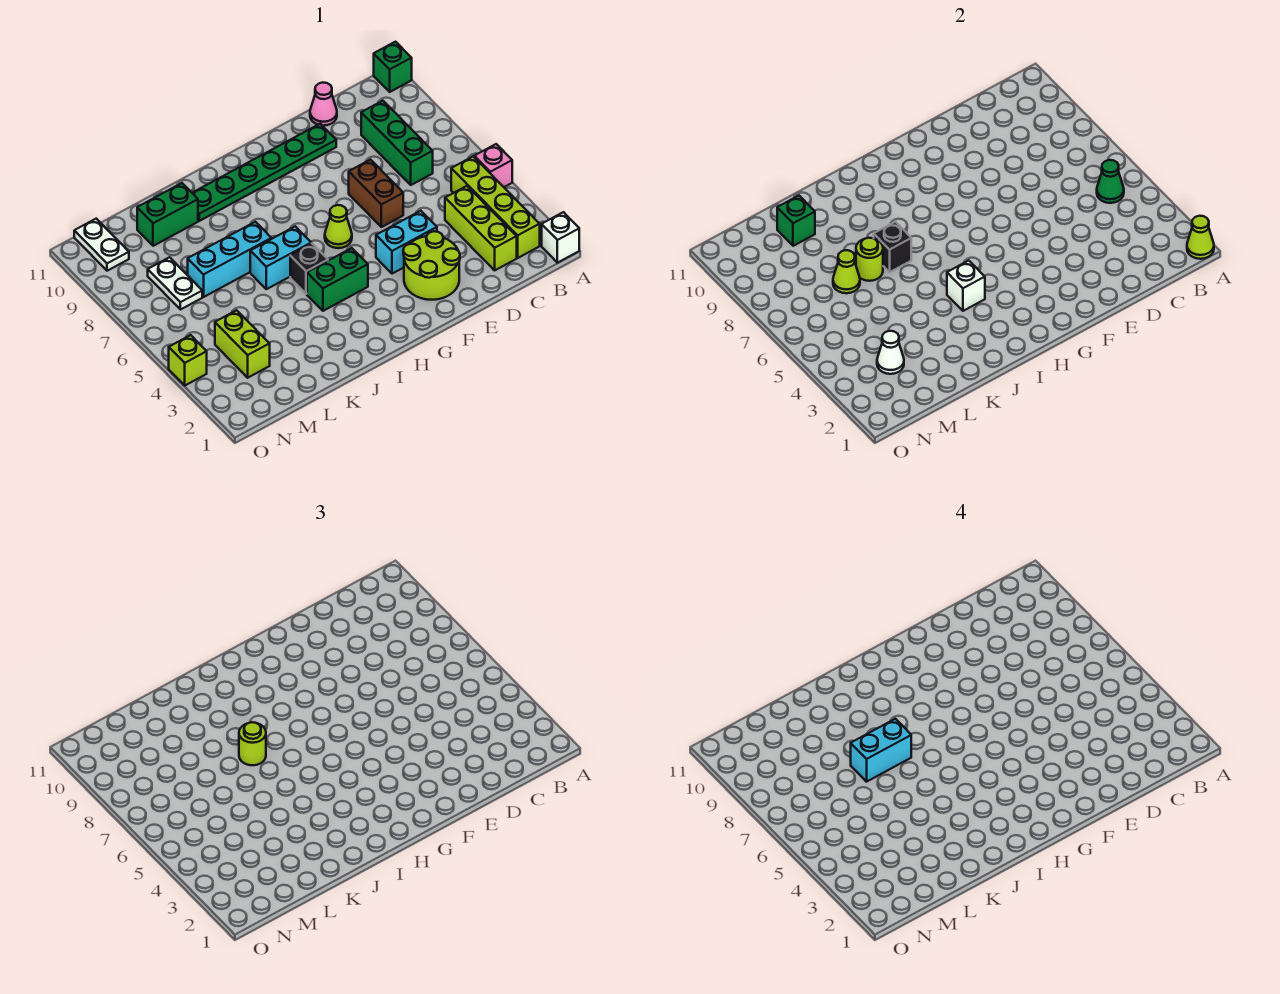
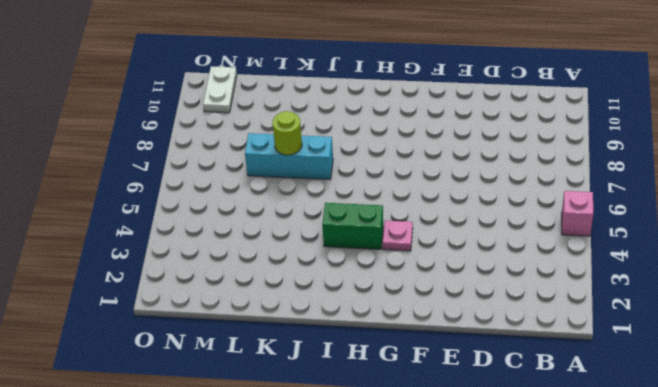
pink 1x1 plate [383,221,413,251] -> none
none -> white 1x1 brick [542,212,579,263]
none -> green 1x1 brick [374,42,412,92]
none -> lime 1x4 brick [451,157,540,258]
none -> lime 1x3 brick [445,186,517,270]

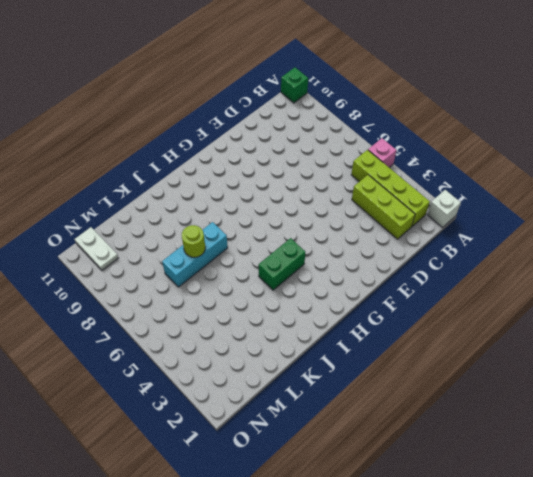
none -> green 1x3 brick [361,101,433,185]
none -> pink 1x1 cone [310,82,337,126]
none -> lime 2x2 round brick [403,231,460,300]
none -> cyan 1x2 brick [376,211,437,274]

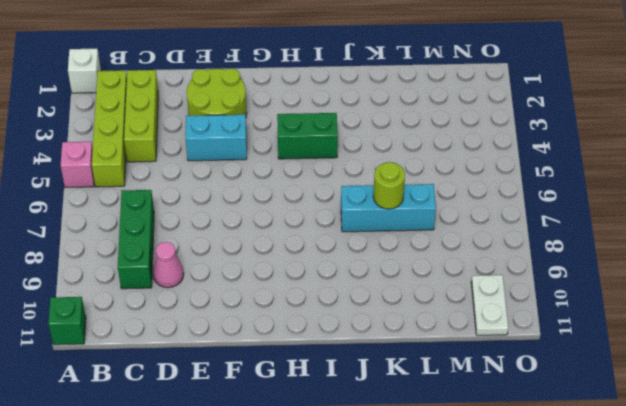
pink 1x1 cone [153,242,184,288] -> pink 1x1 cone moved to [310,82,337,126]
none -> brown 1x2 brick [349,160,403,227]
none -> green 1x6 plate [193,124,336,221]
none -> lime 1x1 cone [325,205,352,248]
none -> black 1x1 brick [290,243,328,294]

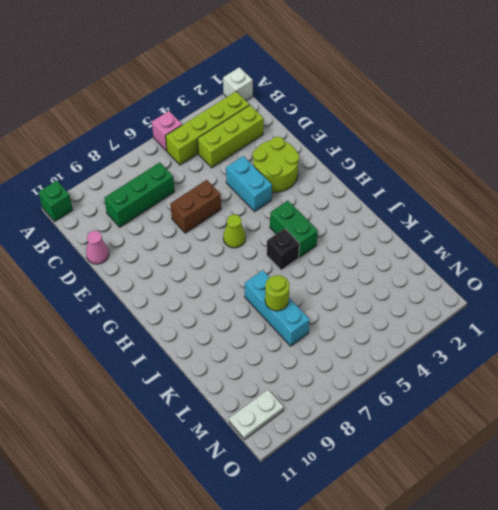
none -> green 1x6 plate [193,124,336,221]
none -> cyan 1x2 brick [250,226,311,289]
none -> green 1x2 brick [137,183,198,246]
none -> lime 1x2 brick [215,310,270,378]

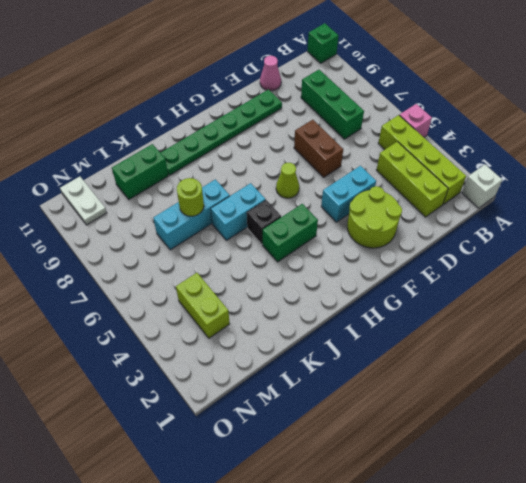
none -> white 1x2 plate [148,257,202,310]
none -> lime 1x1 brick [169,335,207,385]
none -> lime 1x1 cone [1187,216,1214,259]
none -> green 1x1 cone [1097,160,1124,203]

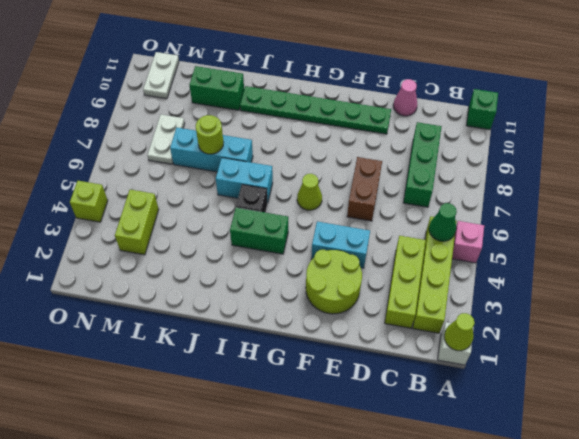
none -> white 1x1 brick [947,261,985,311]
none -> black 1x1 brick [874,222,911,272]
none -> lime 1x1 cone [833,250,860,293]
none -> green 1x1 brick [777,196,815,246]

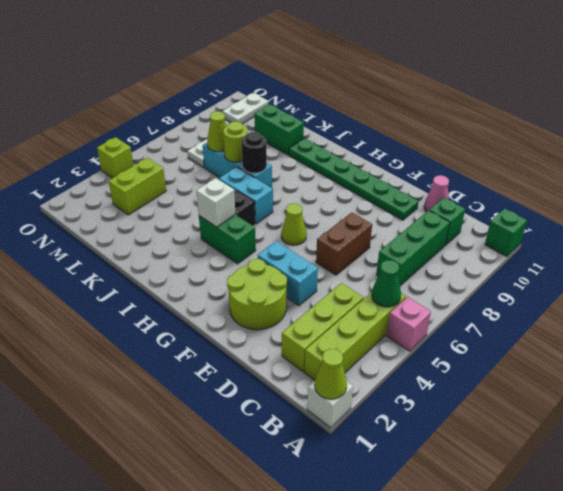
green 1x1 brick [429,198,465,245] -> green 1x1 brick moved to [777,196,815,246]
black 1x1 round brick [242,132,267,173] -> black 1x1 brick [874,222,911,272]
none -> white 1x1 cone [877,331,904,374]
none -> lime 1x1 round brick [239,722,266,765]
none -> cyan 1x2 brick [851,719,911,782]

